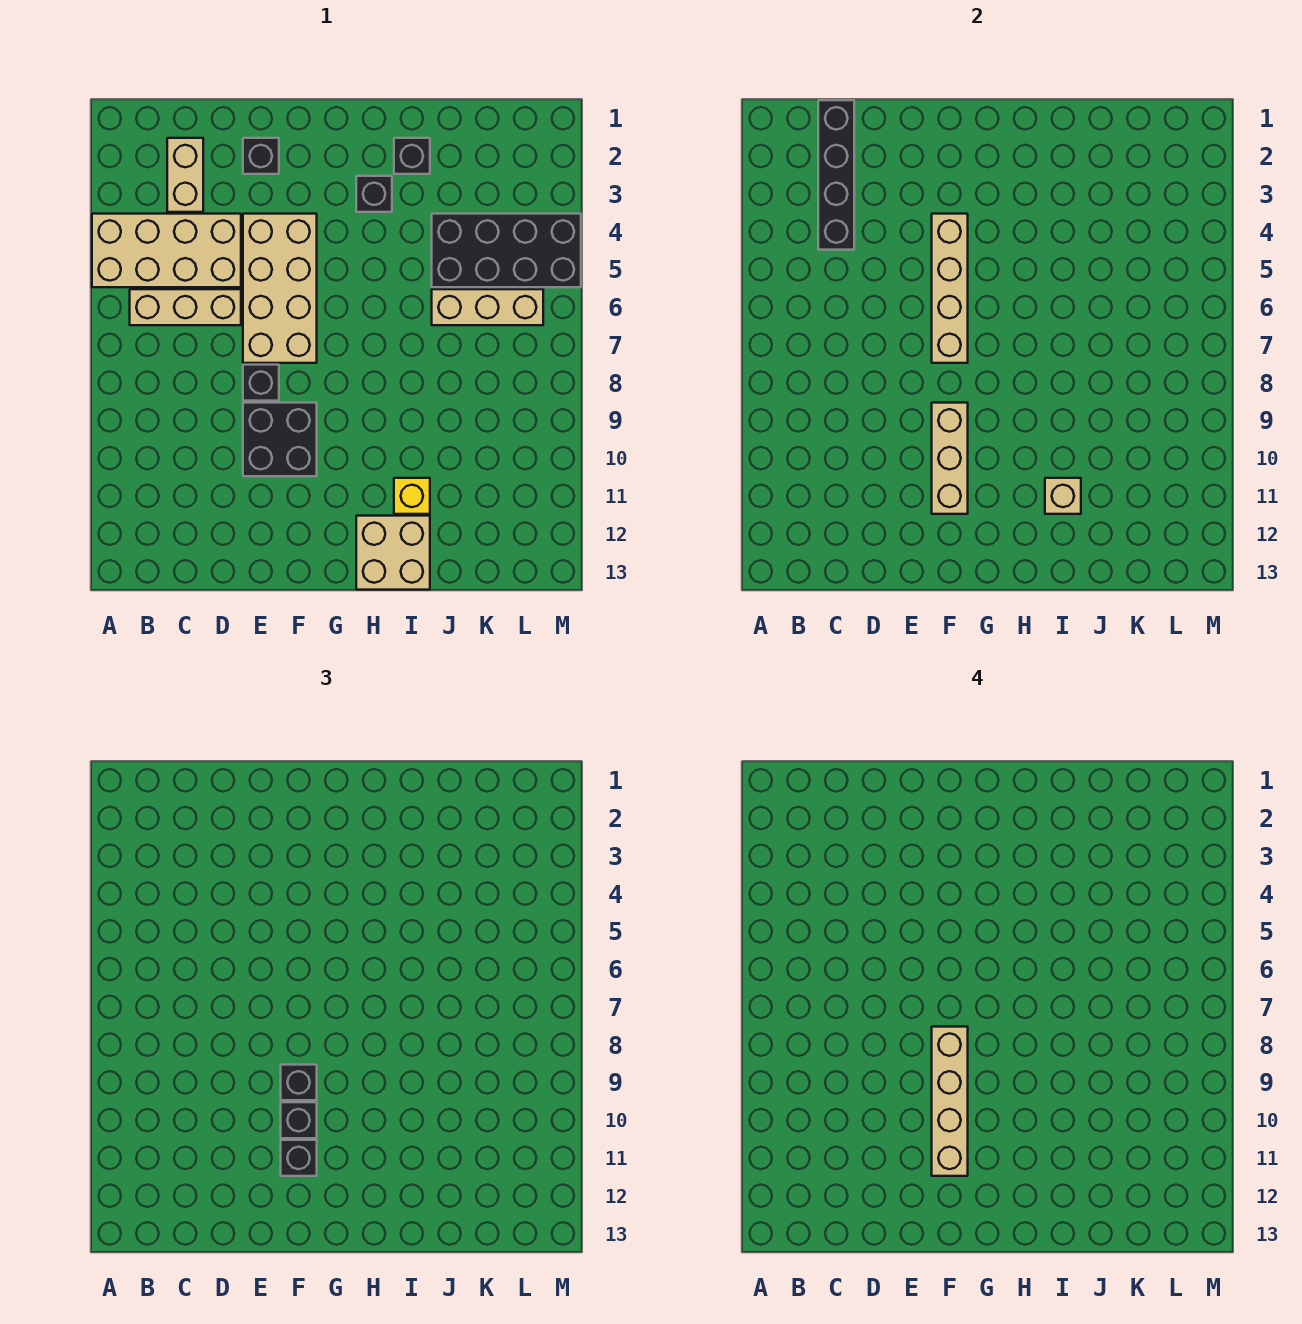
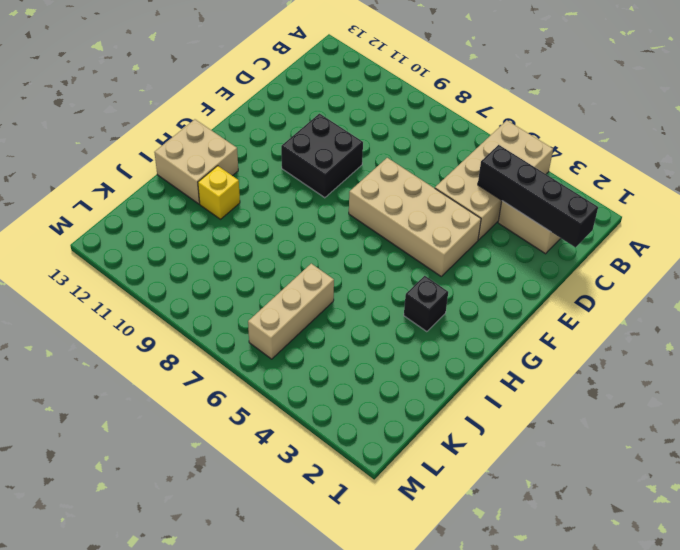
none -> tan 1x3 brick [130,289,241,325]
none -> black 1x1 brick [243,138,279,174]
none -> black 1x1 brick [243,365,279,401]

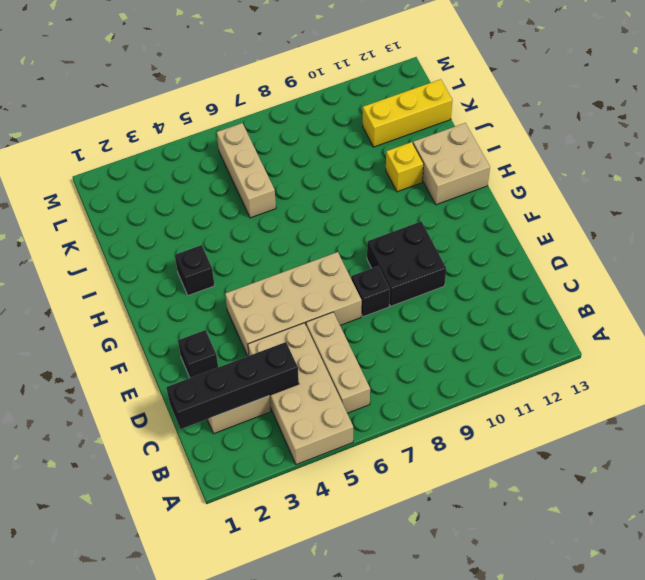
yellow 1x3 brick [363,79,453,147] -> none
none -> black 1x1 brick [394,138,430,174]
none -> black 2x4 brick [432,214,581,287]
none -> tan 1x4 brick [932,214,968,363]

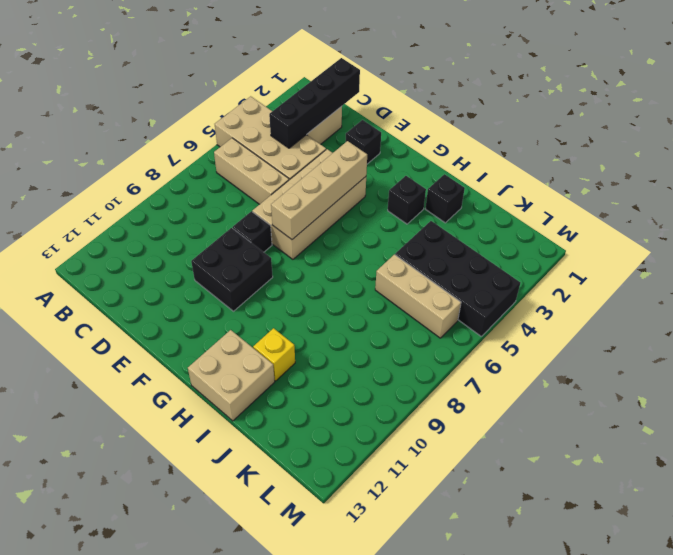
none -> tan 1x3 brick [932,403,968,514]
none -> tan 1x1 brick [1045,478,1081,514]
none -> black 1x1 brick [281,1065,317,1100]

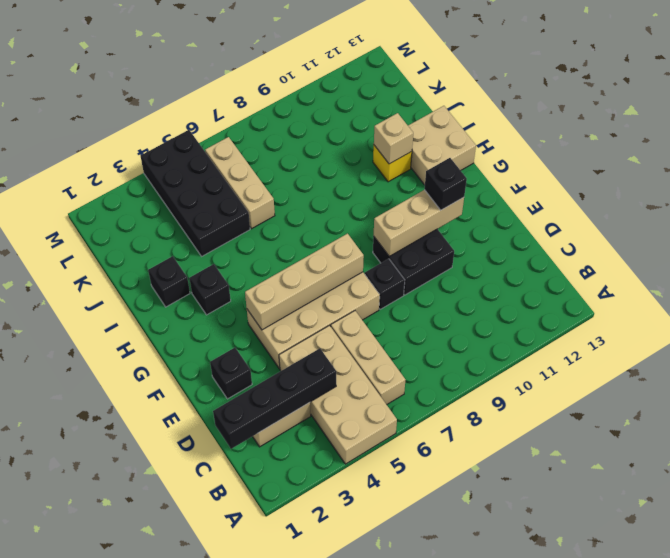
none -> black 1x1 brick [281,1065,317,1100]
none -> black 1x1 brick [281,1102,317,1138]
none -> tan 1x4 brick [932,1027,968,1176]

